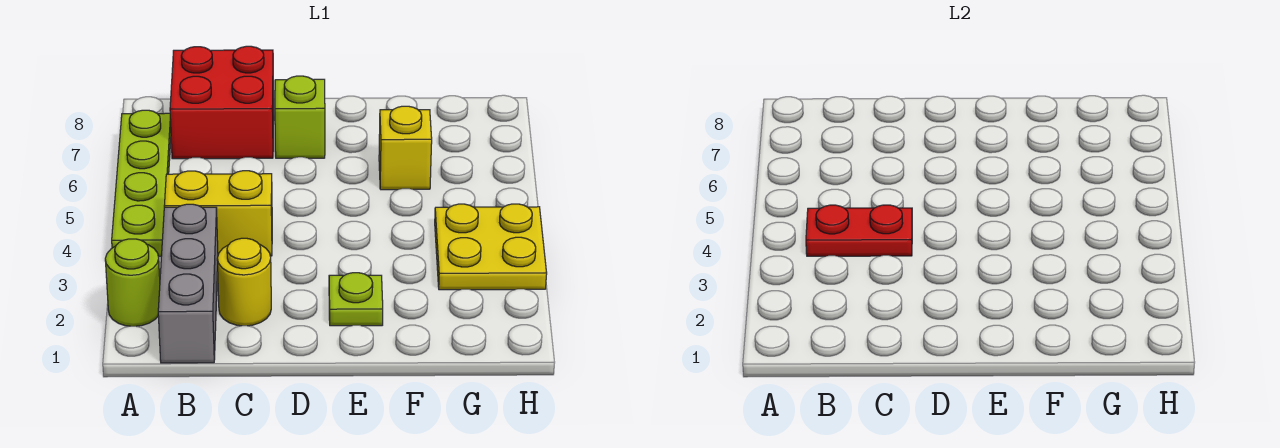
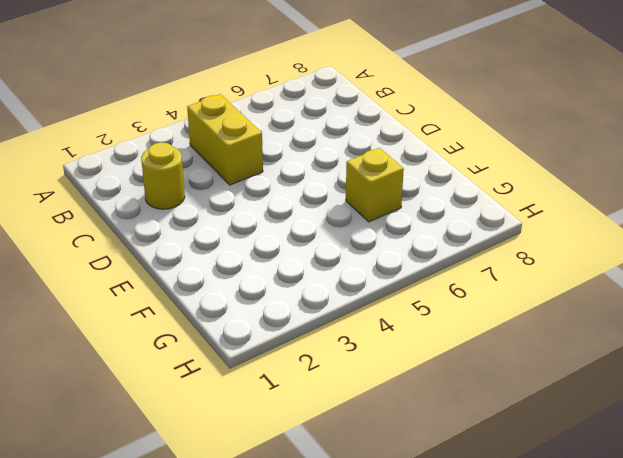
none -> lime 1x1 round brick [105,239,160,326]
none -> lime 1x4 plate [112,110,171,256]

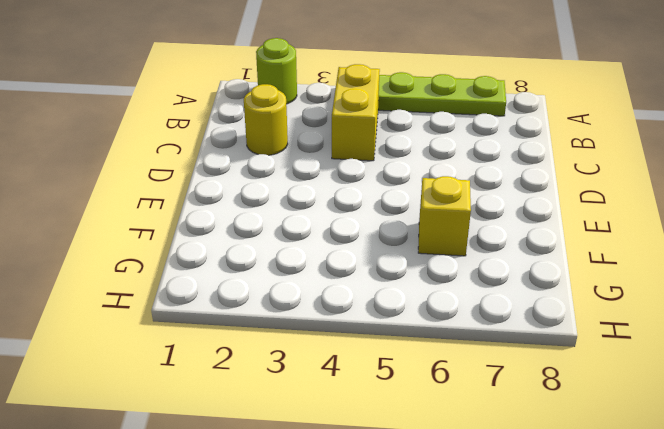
none -> grey 1x3 brick [158,204,218,363]
none -> red 2x2 brick [170,46,274,159]

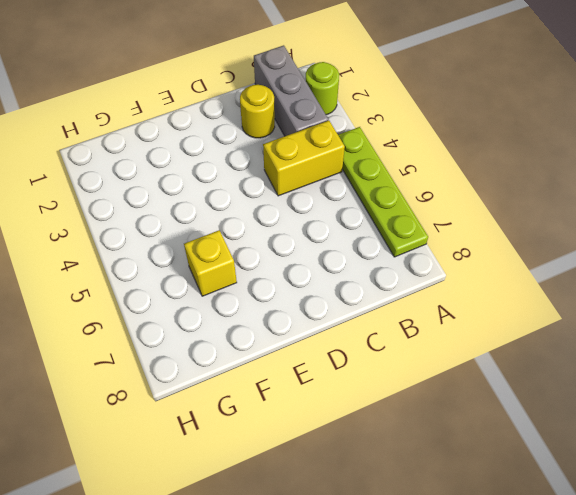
none -> red 2x2 brick [170,46,274,159]
none -> lime 1x1 brick [275,76,325,158]

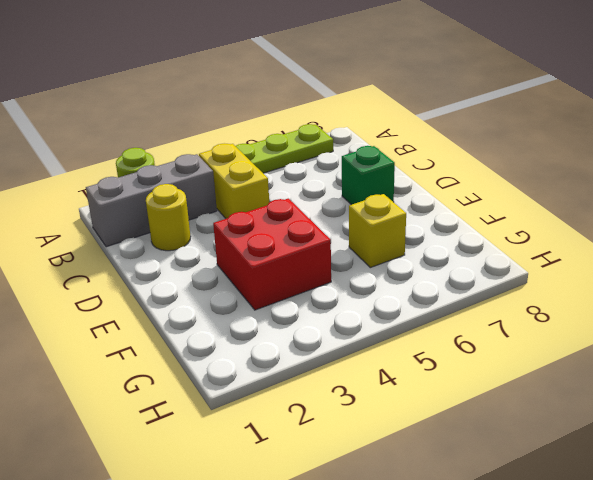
green 1x1 brick [342,146,395,205] -> lime 1x1 brick [275,76,325,158]
red 2x2 brick [213,198,331,310] -> red 2x2 brick moved to [170,46,274,159]
none -> lime 1x1 plate [329,273,383,326]
none -> yellow 2x2 plate [435,204,547,290]

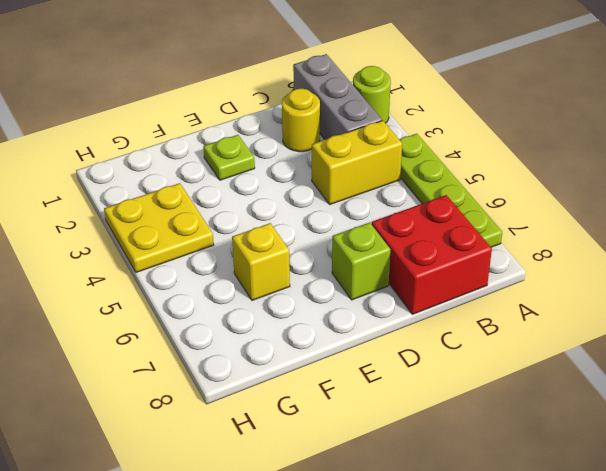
none -> red 1x2 plate [806,205,912,256]

